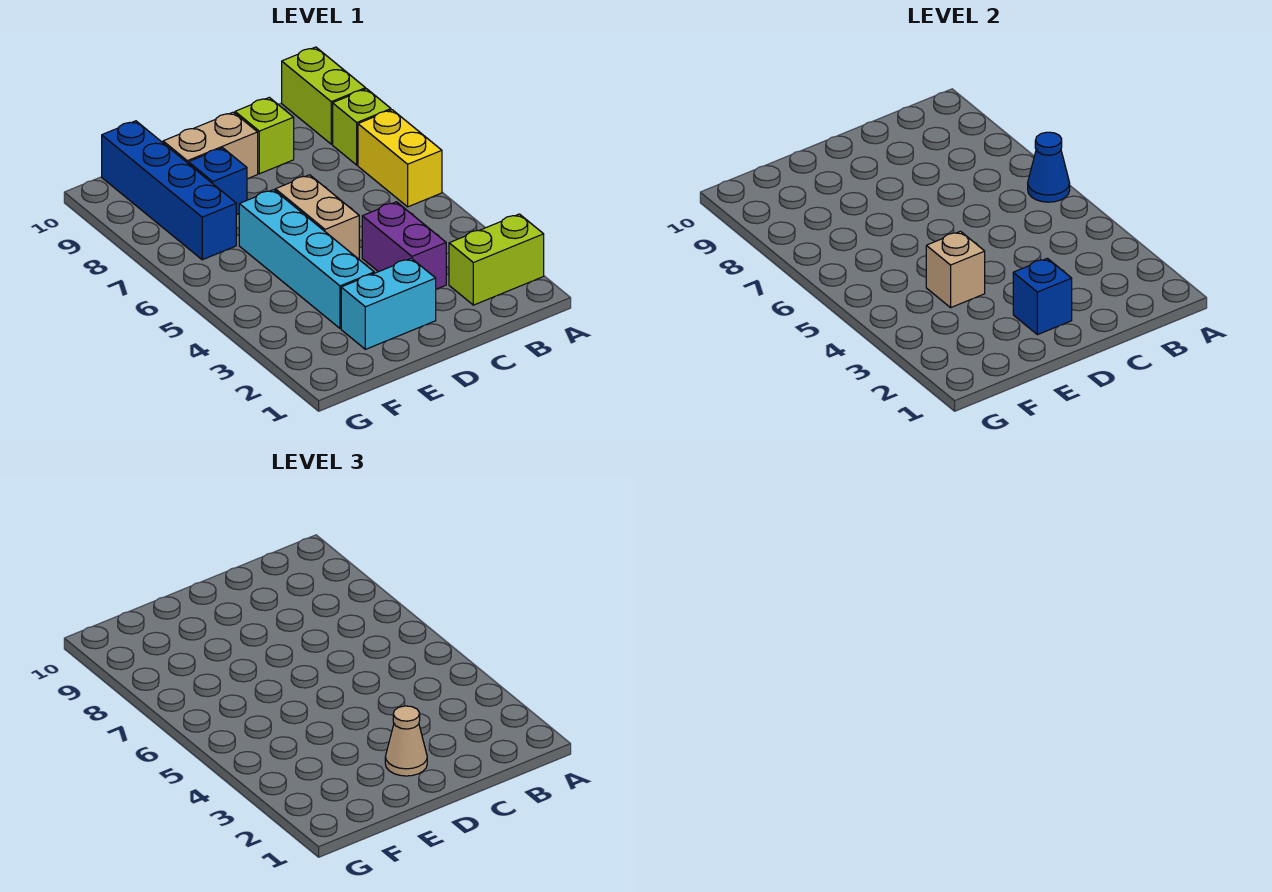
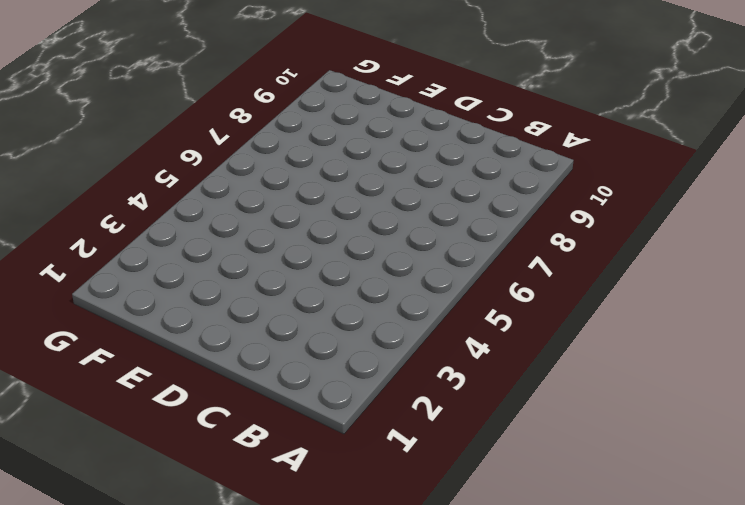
none -> lime 1x2 brick [449,214,544,305]
none -> yellow 1x2 brick [358,110,442,207]
none -> lime 1x1 brick [333,89,391,165]

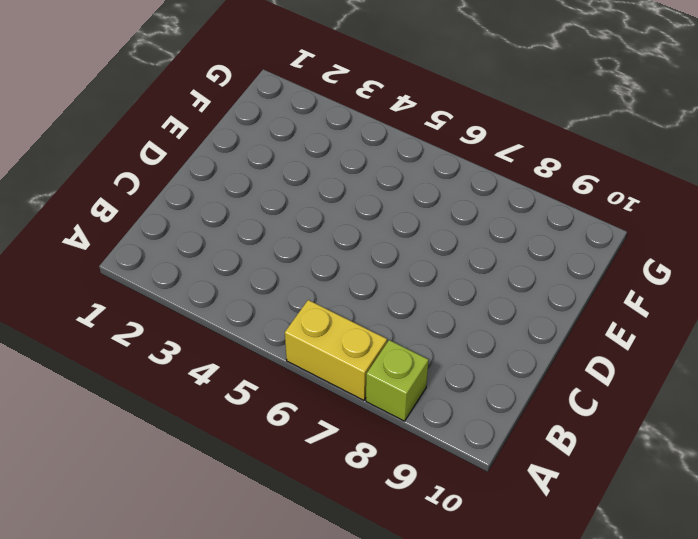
none -> lime 1x2 brick [449,214,544,305]
none -> lime 1x2 brick [282,47,366,144]
none -> purple 1x2 brick [362,202,446,289]

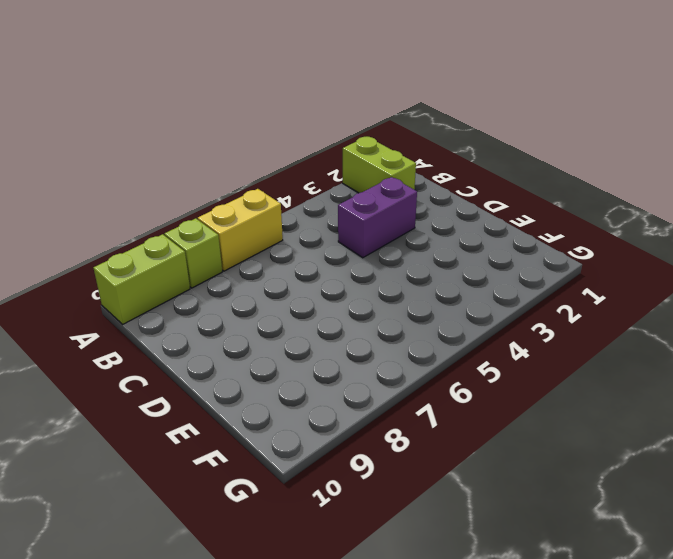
none -> lime 1x1 brick [235,97,294,174]
none -> cyan 1x2 brick [341,258,436,349]
none -> tan 1x2 brick [275,175,359,258]

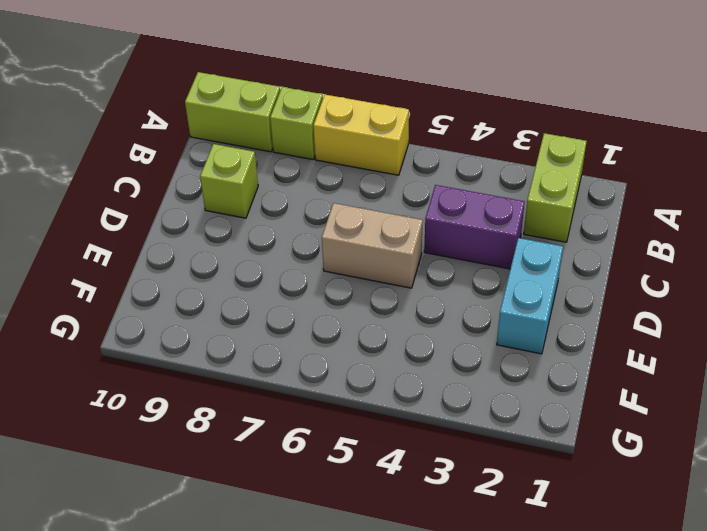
none -> tan 1x2 brick [163,112,258,179]
none -> cyan 1x4 brick [239,190,374,328]
none -> blue 1x1 brick [189,148,247,215]

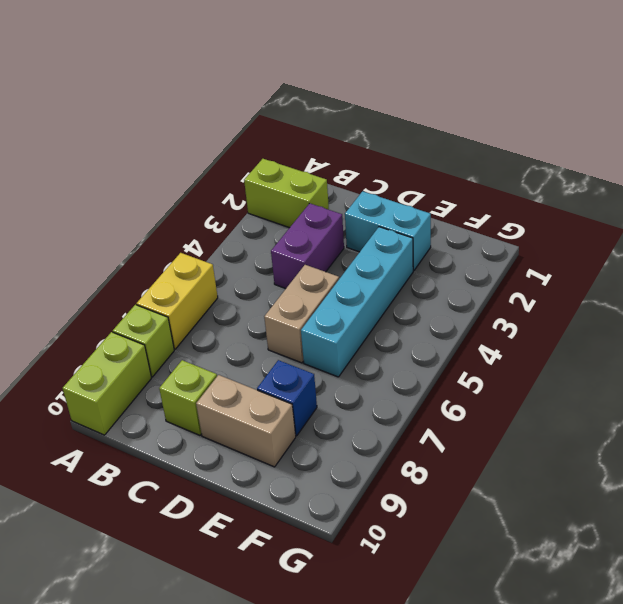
none -> blue 1x4 brick [102,121,236,260]
none -> blue 1x1 cone [1028,132,1070,202]
none -> blue 1x1 brick [1013,258,1072,335]

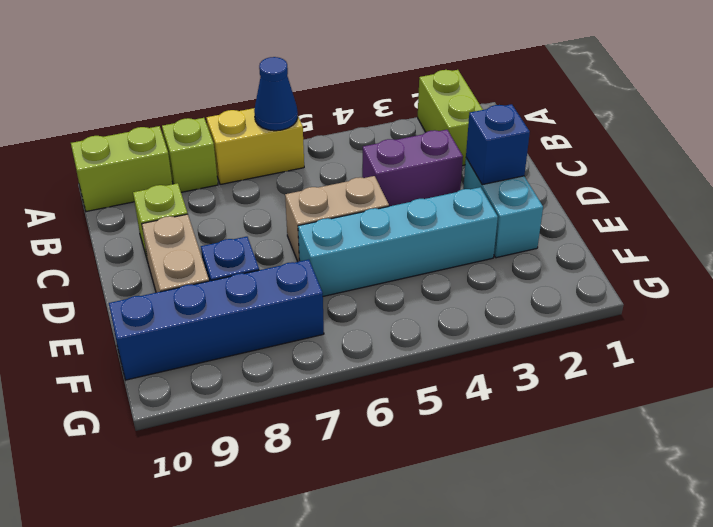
none -> tan 1x1 brick [926,231,985,308]
none -> tan 1x1 cone [385,706,427,776]

